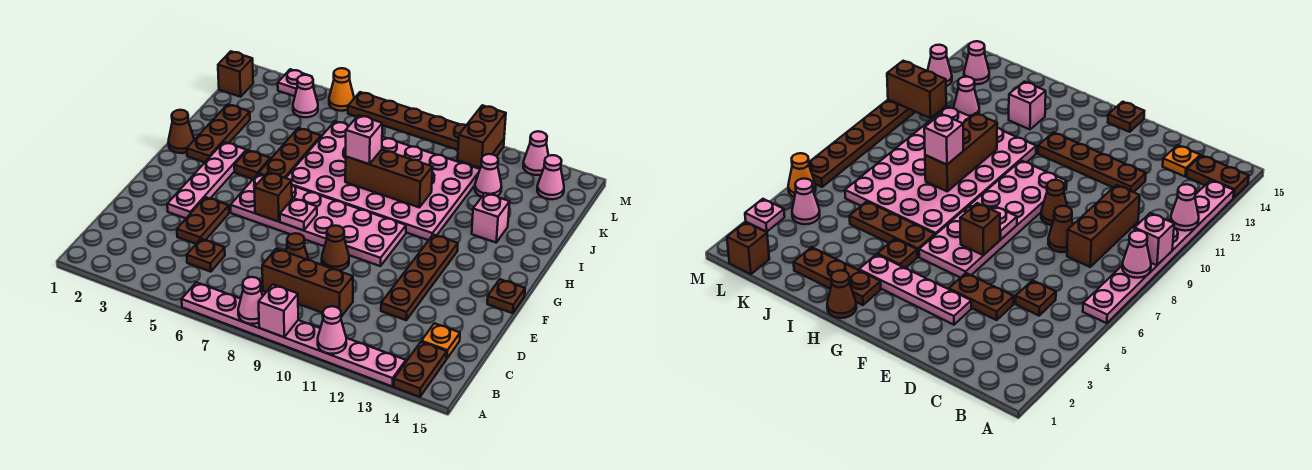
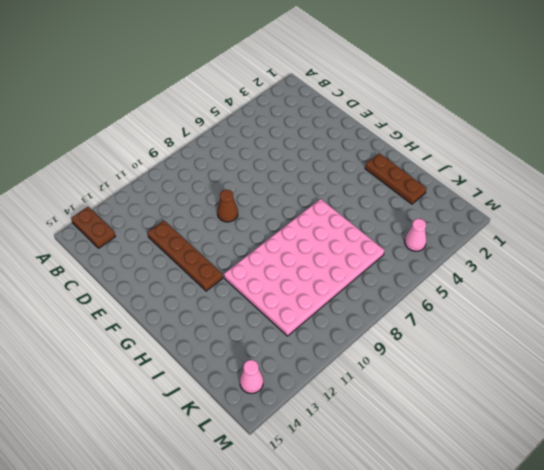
none -> pink 1x8 plate [182,282,406,386]
none -> brown 1x1 plate [187,239,225,272]
none -> brown 1x3 brick [262,249,353,317]
none -> orange 1x1 plate [421,323,460,358]

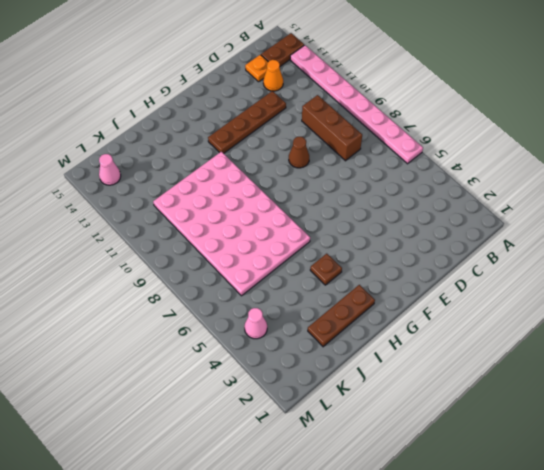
orange 1x1 cone [263,60,283,91] -> orange 1x1 cone moved to [329,68,354,111]
none -> brown 1x1 plate [187,239,225,272]
none -> brown 1x2 plate [177,197,229,244]
none -> brown 1x1 cone [286,233,308,260]
none -> pink 1x4 plate [167,142,246,218]

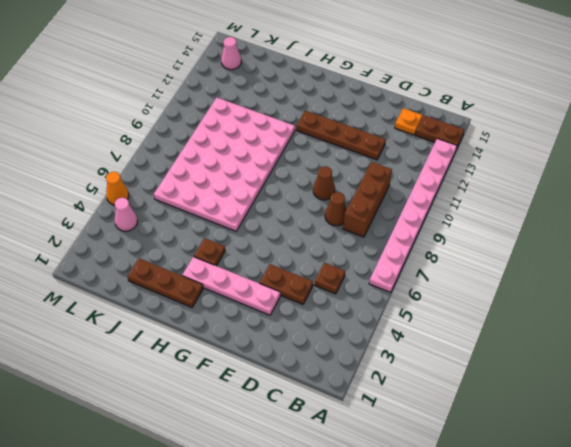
none -> pink 2x6 plate [231,174,406,266]
none -> brown 1x1 plate [487,279,525,313]
none -> brown 1x1 cone [168,110,194,153]
none -> brown 1x3 plate [259,128,321,178]

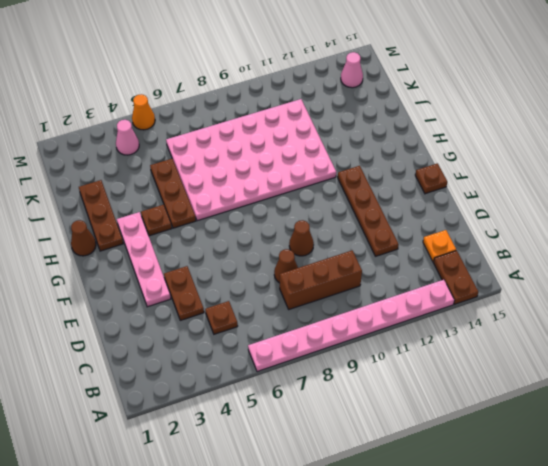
none -> pink 2x6 plate [231,174,406,266]
none -> pink 1x1 brick [472,193,510,242]
none -> pink 1x1 cone [475,154,502,197]
none -> brown 1x1 brick [218,51,253,97]

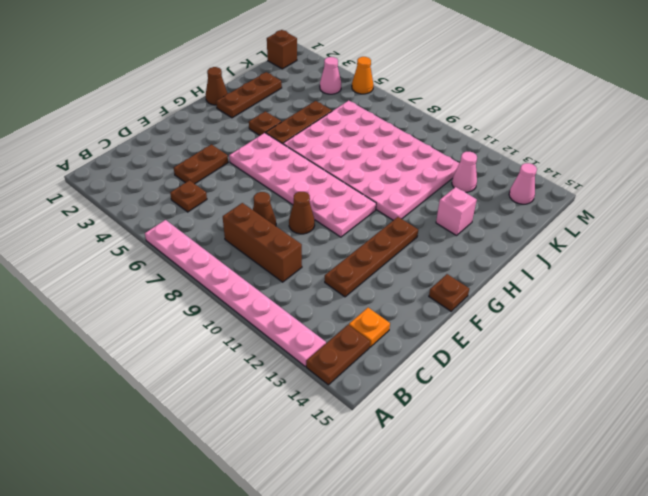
none -> pink 1x4 plate [167,142,246,218]
none -> pink 1x1 plate [278,69,312,96]
none -> brown 1x6 plate [348,92,504,156]
none -> pink 1x1 cone [523,131,549,175]

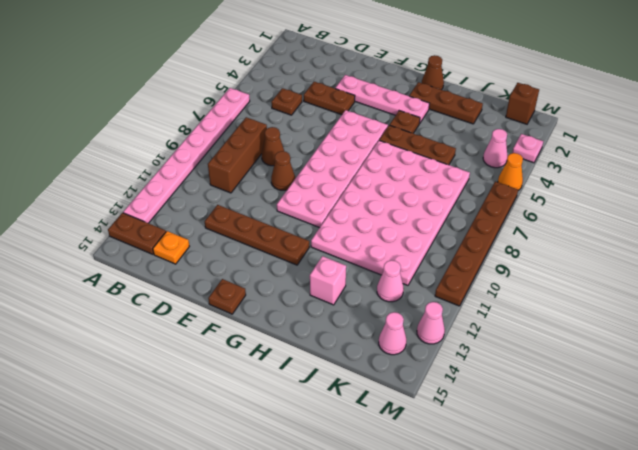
none -> pink 1x1 cone [238,277,263,324]
none -> pink 1x1 brick [259,285,298,337]
none -> pink 1x1 cone [318,306,346,354]
none -> brown 1x1 brick [254,172,292,222]

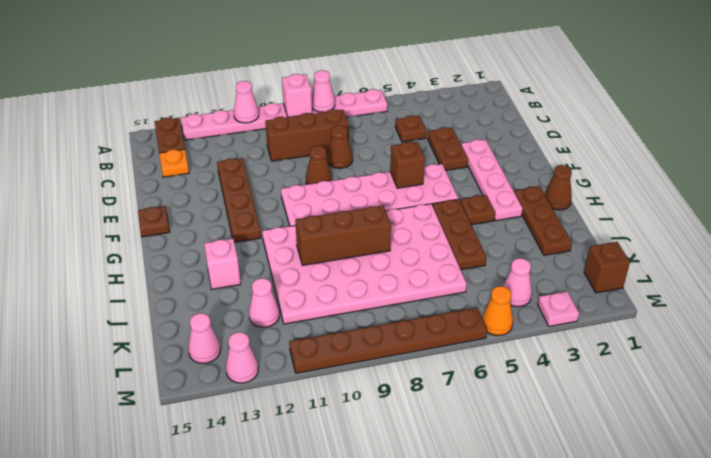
none -> pink 1x1 plate [280,198,317,231]
none -> brown 1x2 brick [458,105,506,168]
none -> pink 1x1 brick [346,115,382,164]

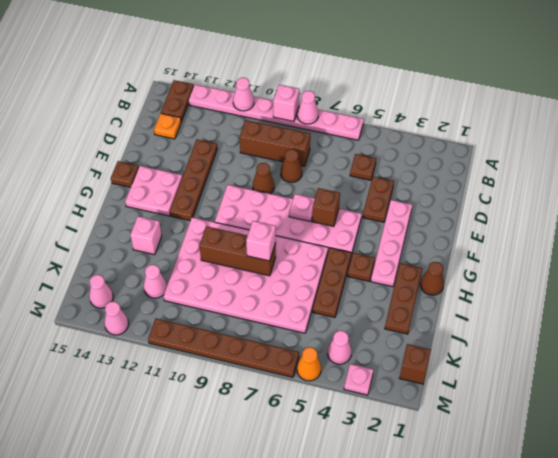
pink 2x2 plate [125,166,182,216] -> none
none -> brown 1x2 brick [458,105,506,168]

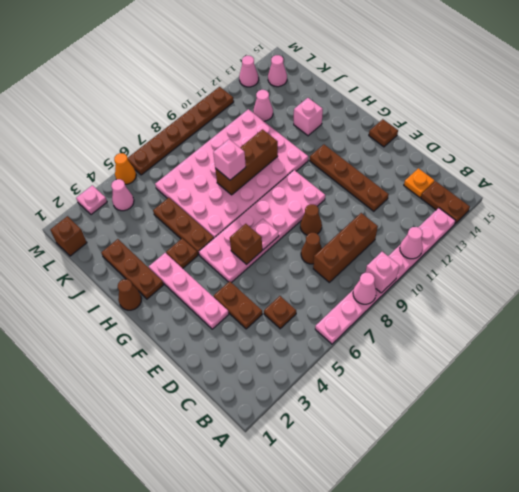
none -> brown 1x2 brick [458,105,506,168]

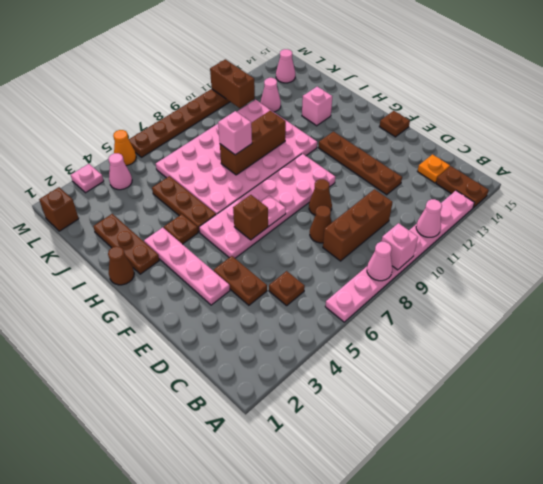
none -> pink 1x1 cone [523,131,549,175]

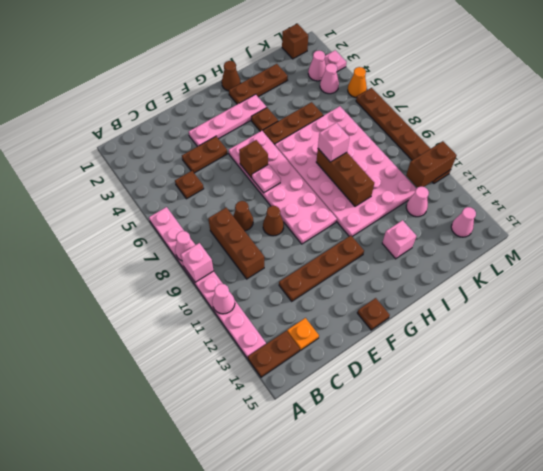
pink 1x1 cone [308,51,326,81] -> pink 1x1 cone moved to [523,131,549,175]

